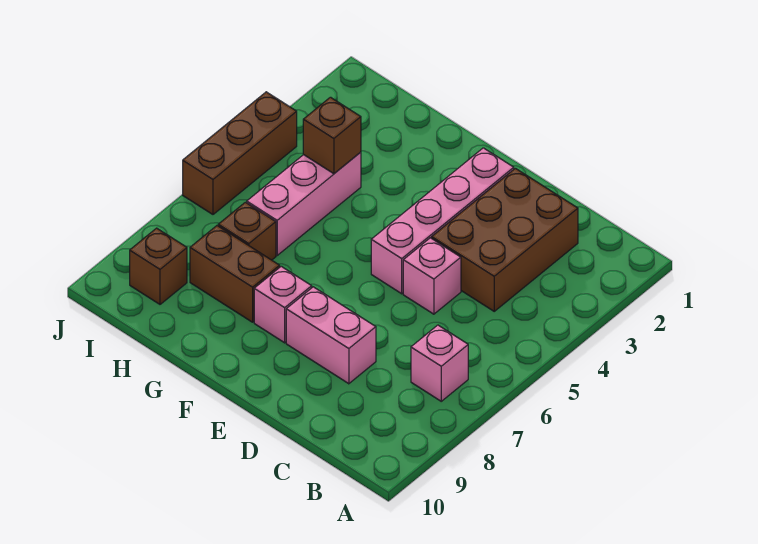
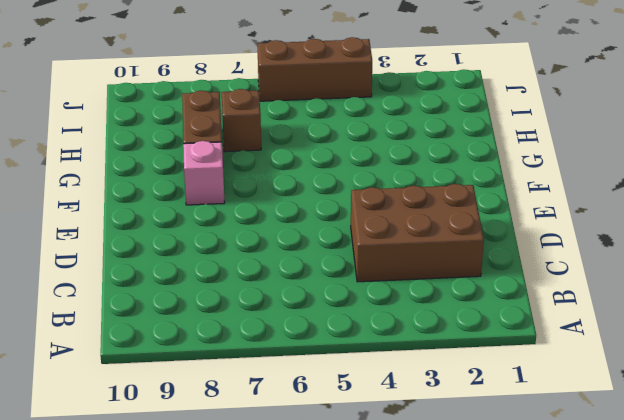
none -> pink 1x1 brick [411,325,468,401]
none -> pink 1x1 brick [403,238,461,314]
none -> pink 1x2 brick [286,287,376,384]

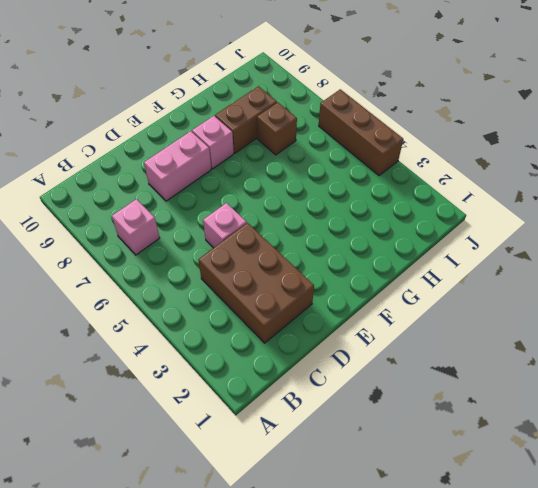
none -> pink 1x4 brick [371,148,514,294]
none -> pink 1x3 brick [247,152,361,255]
none -> brown 1x1 brick [130,228,187,304]

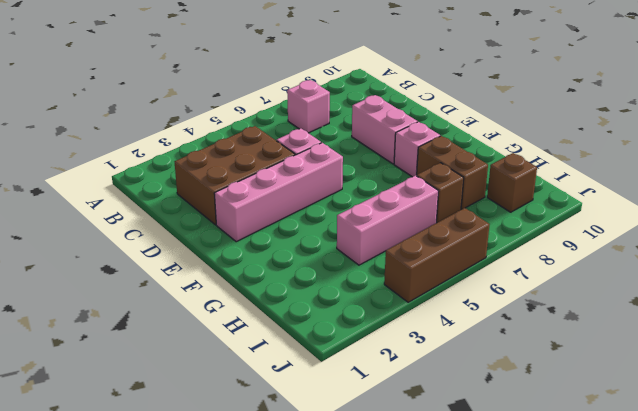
none -> brown 1x1 brick [303,97,361,174]

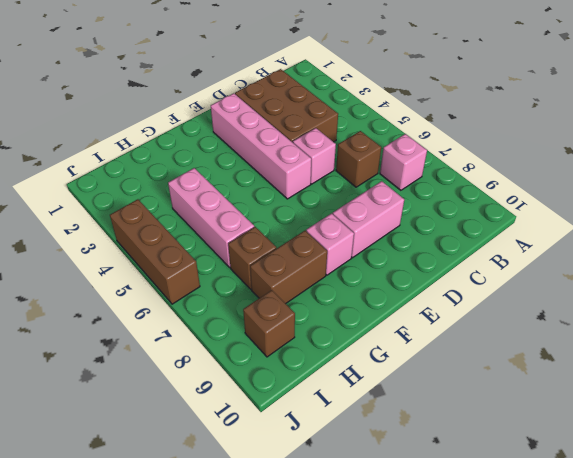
brown 1x1 brick [336,131,381,187] -> brown 1x1 brick moved to [303,97,361,174]

